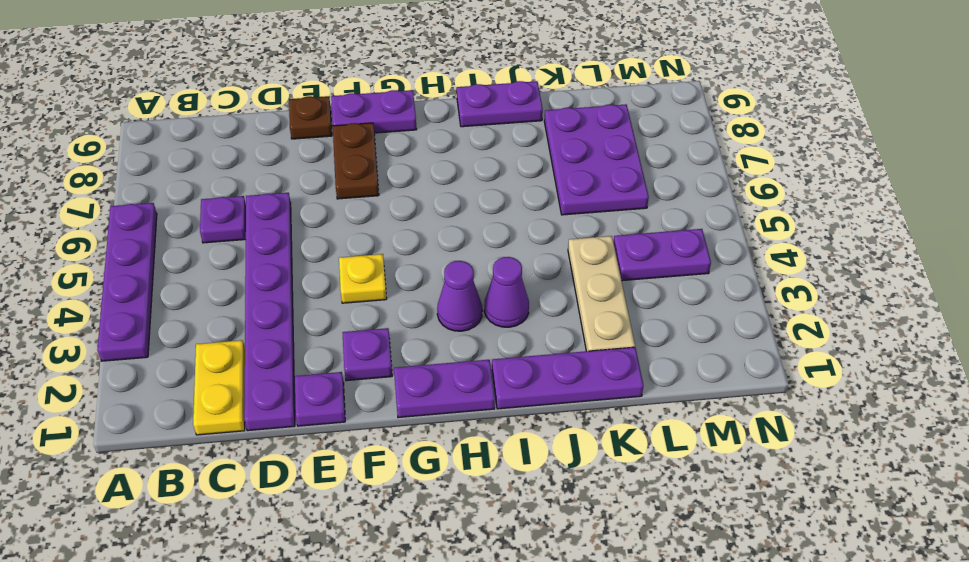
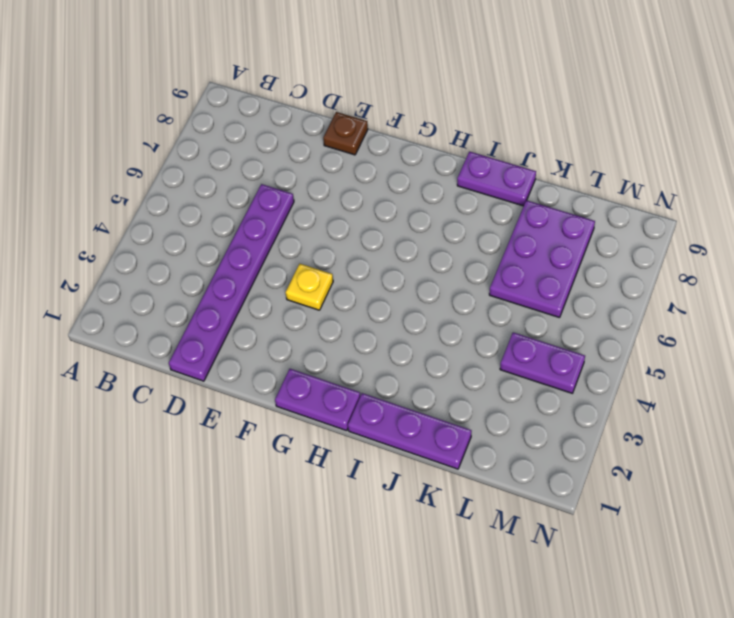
none -> purple 1x4 plate [97,203,157,361]
none -> yellow 1x2 plate [193,340,245,435]
none -> purple 1x1 plate [200,196,246,243]

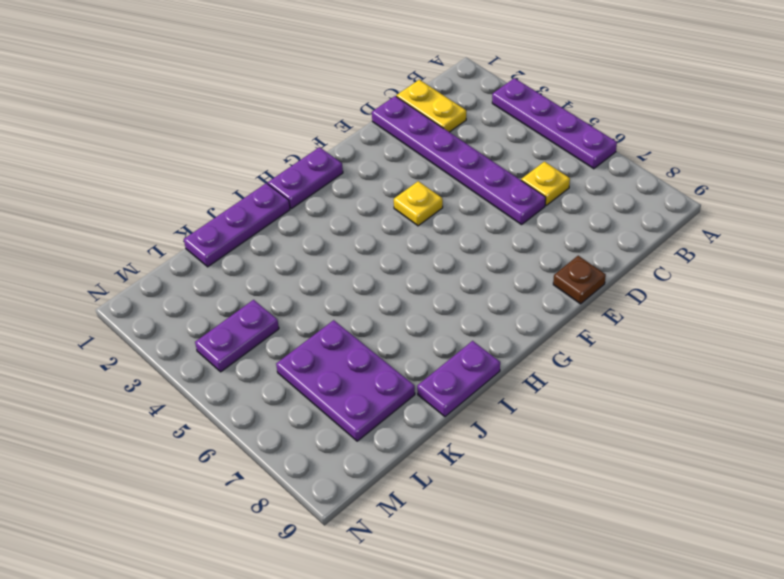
yellow 1x1 plate [521,162,570,205] -> purple 1x1 plate [200,196,246,243]
none -> purple 1x1 plate [295,372,345,426]
none -> purple 1x1 plate [342,328,392,381]
none -> brown 1x2 plate [333,123,379,199]

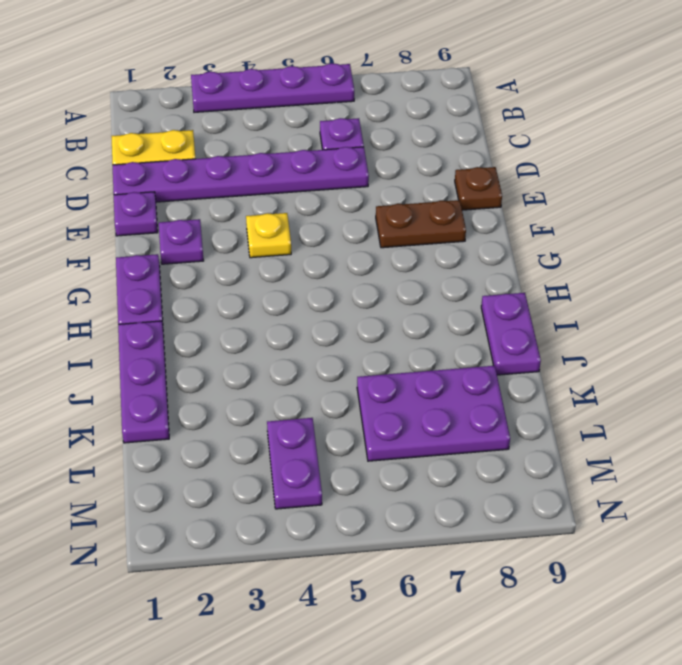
none -> purple 1x2 plate [331,90,417,133]
none -> purple 1x1 cone [437,261,482,331]
none -> purple 1x1 cone [484,257,529,327]

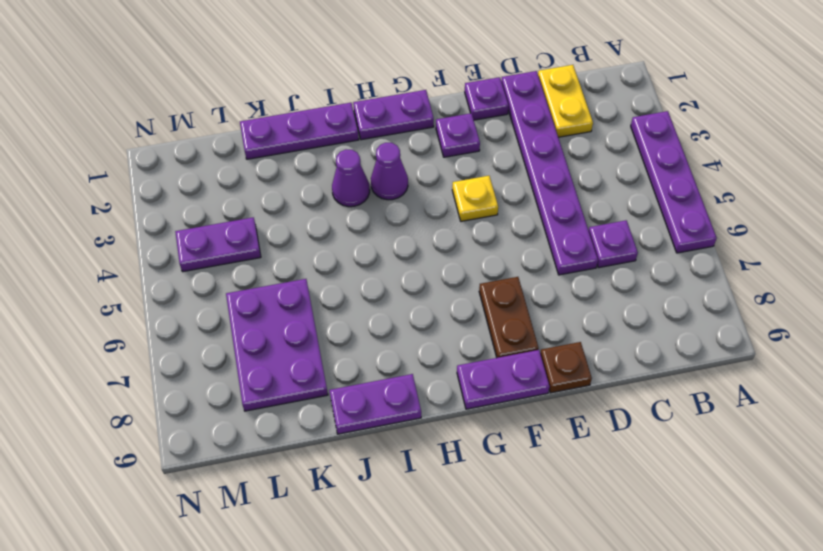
none -> tan 1x3 plate [568,236,635,351]

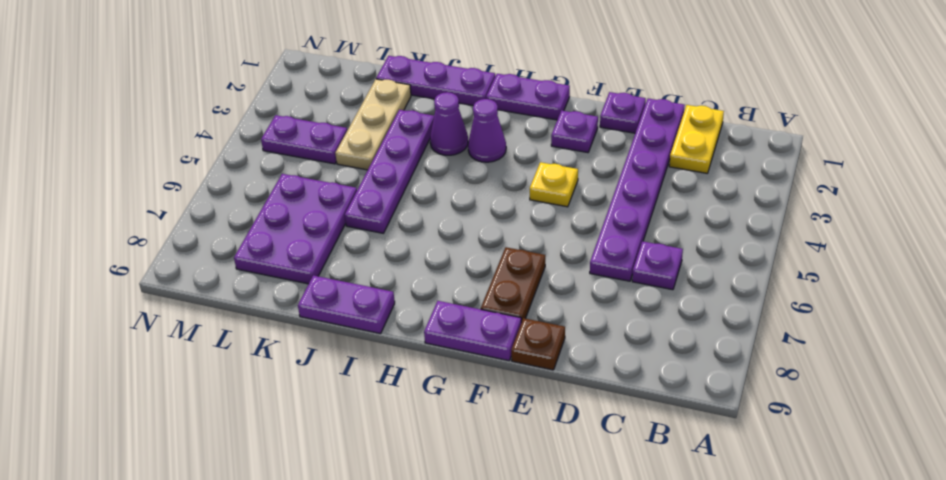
purple 1x4 plate [345,110,434,233] -> purple 1x4 plate moved to [97,203,157,361]

